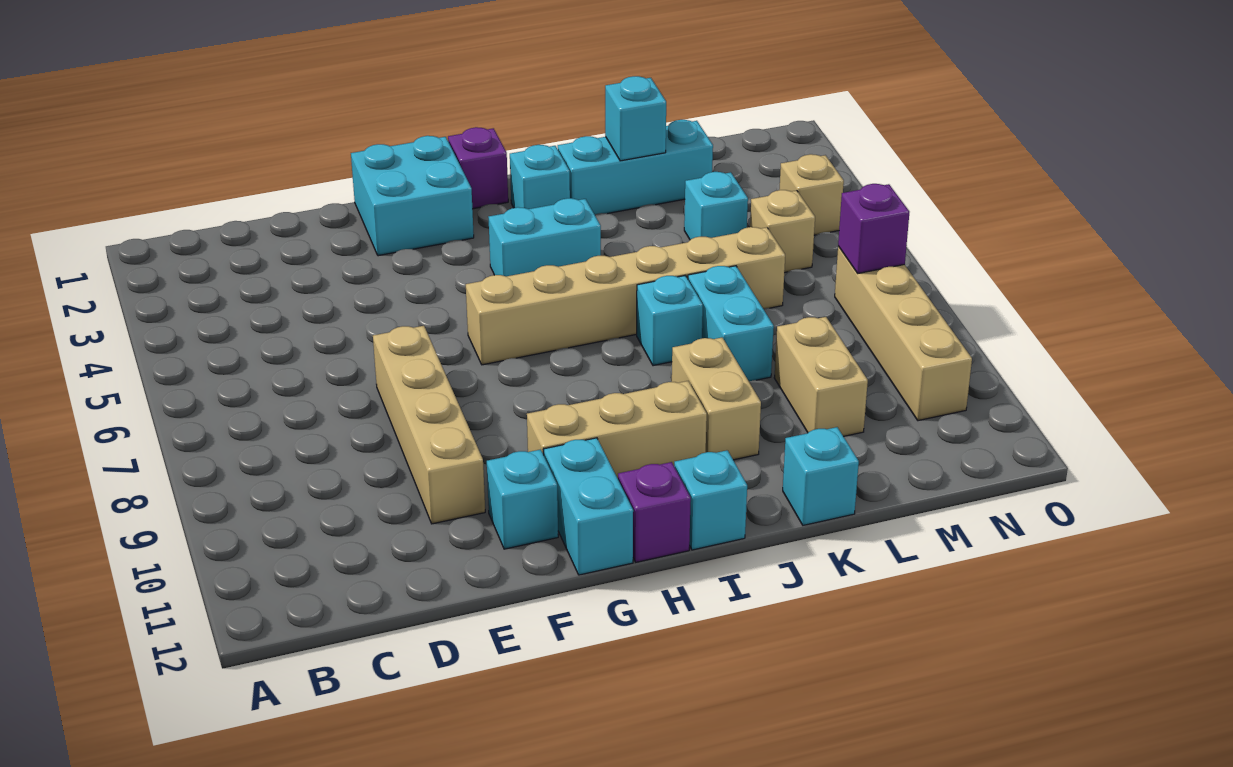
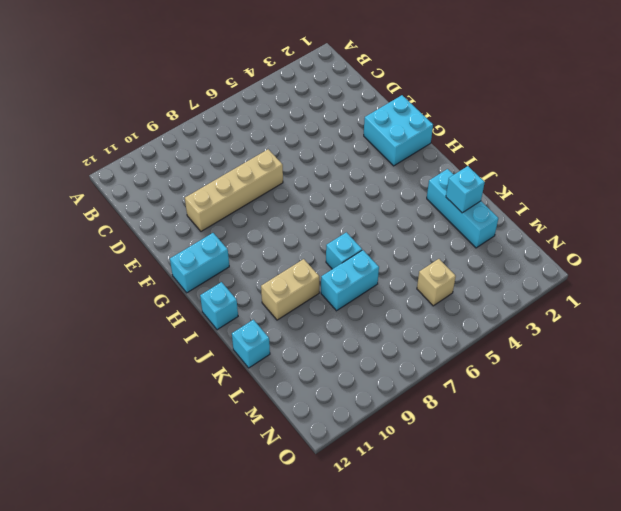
none -> cyan 1x1 brick [487,450,558,549]
none -> tan 1x6 brick [466,227,785,365]
none -> tan 1x3 brick [527,381,707,478]

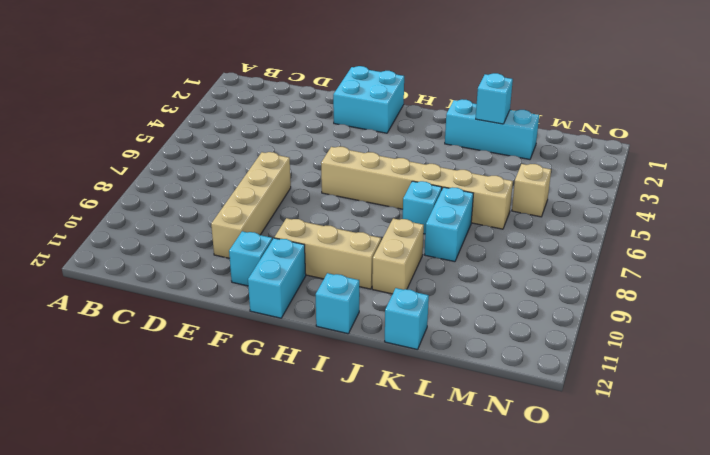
none -> purple 1x1 brick [448,127,508,209]
none -> cyan 1x2 brick [488,198,601,276]
none -> purple 1x1 brick [618,462,691,562]

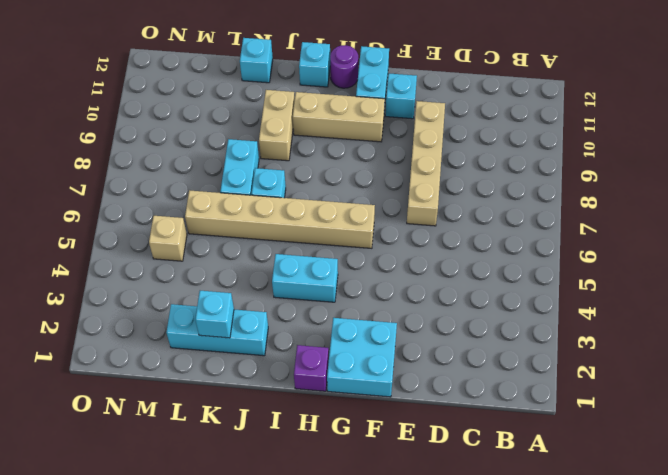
purple 1x1 round brick [330,45,358,88] -> purple 1x1 brick [618,462,691,562]
none -> cyan 1x1 brick [510,145,570,209]
none -> cyan 1x1 brick [684,172,748,240]
none -> tan 1x2 brick [774,317,868,437]

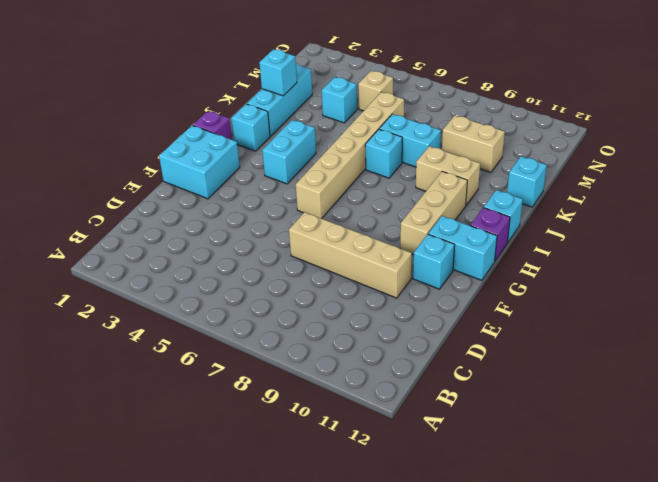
none -> tan 1x1 brick [779,154,844,235]
none -> tan 1x4 brick [835,246,972,421]
none -> purple 1x1 brick [838,184,909,273]

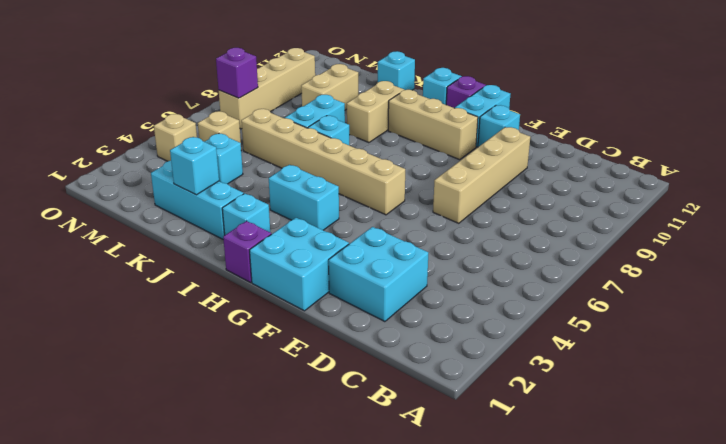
cyan 2x2 brick [329,227,428,322] -> none

